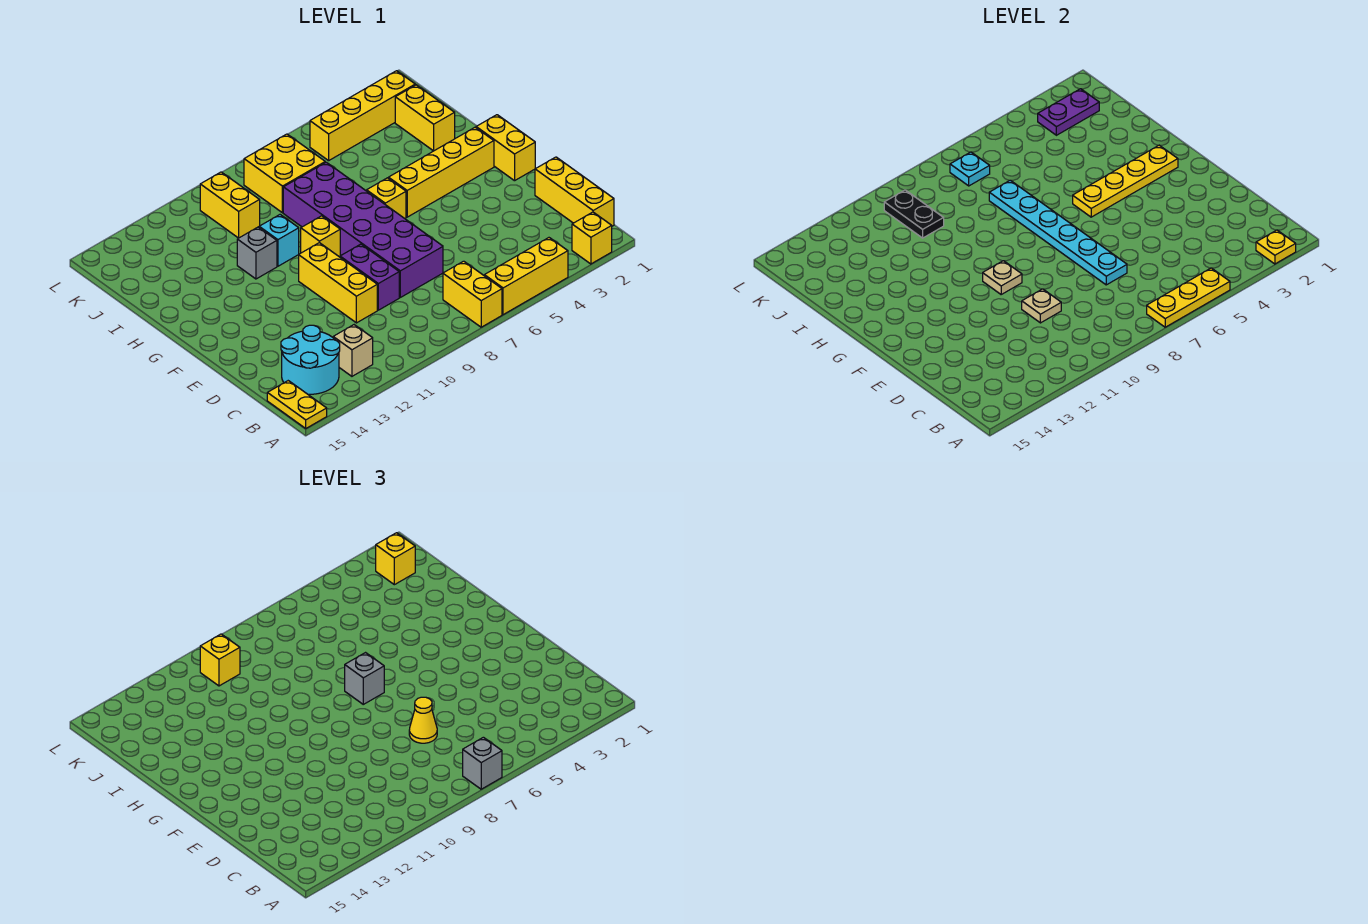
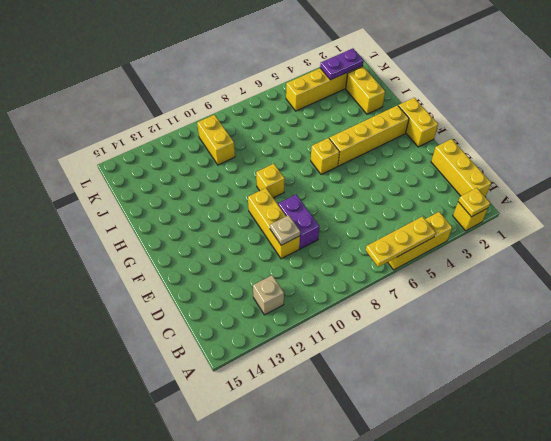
none -> yellow 1x2 brick [443,261,502,327]
none -> yellow 1x2 plate [267,381,327,428]
none -> cyan 2x2 round brick [281,325,340,394]
none -> purple 2x6 brick [283,162,443,297]

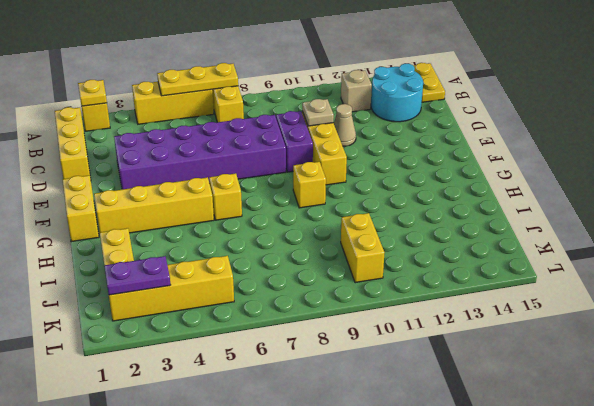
purple 2x6 brick [114,115,286,189] -> purple 2x6 brick turned to [283,162,443,297]
tan 1x1 cone [334,104,356,146] -> none
none -> cyan 1x1 brick [259,215,299,266]
none -> grey 1x1 brick [237,227,277,279]
none -> yellow 2x2 brick [244,134,325,213]
none -> cyan 1x6 plate [989,180,1127,285]

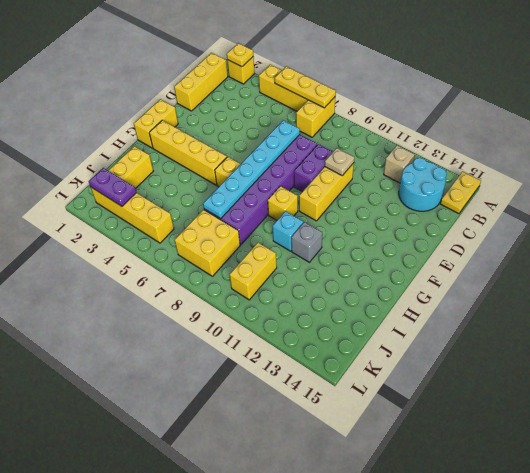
none -> tan 1x1 plate [983,261,1022,294]
none -> yellow 1x4 plate [1073,145,1178,217]
none -> black 1x2 plate [884,190,944,238]
none -> cyan 1x1 plate [950,152,990,186]

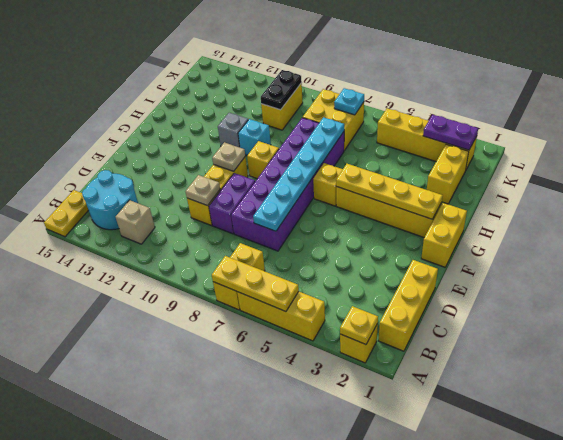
none -> grey 1x1 brick [463,737,502,789]
none -> yellow 1x1 cone [409,697,437,743]
none -> grey 1x1 brick [345,653,384,704]
none -> yellow 1x1 brick [376,533,415,585]

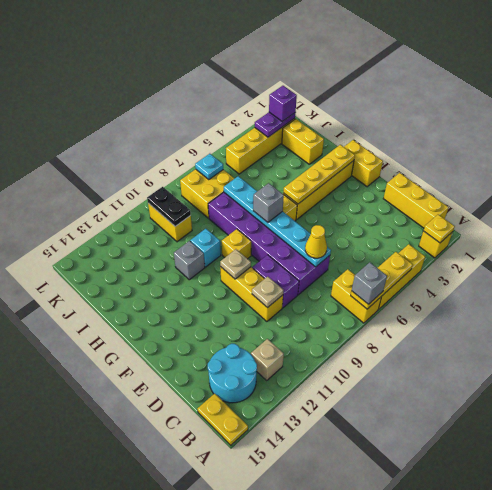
purple 1x1 brick [269,86,297,122] -> yellow 1x1 brick [376,533,415,585]
none -> yellow 1x1 brick [200,634,240,686]

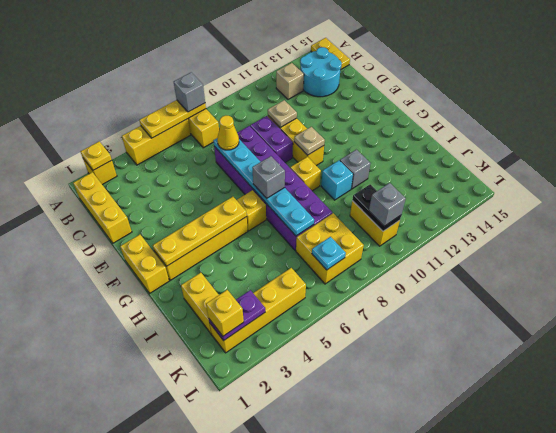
grey 1x1 brick [369,183,406,226] -> yellow 1x1 brick [200,634,240,686]

